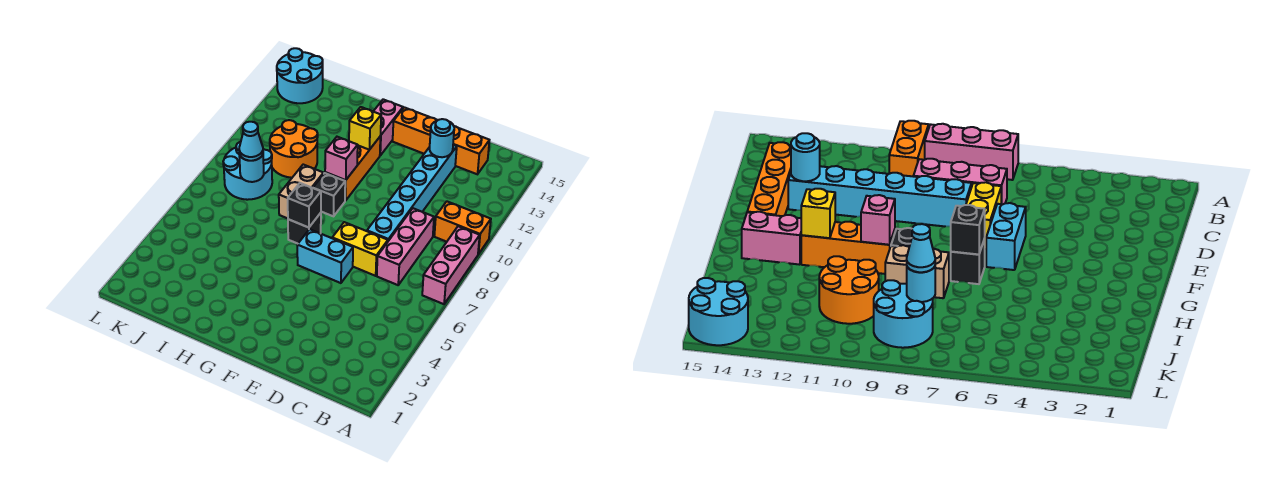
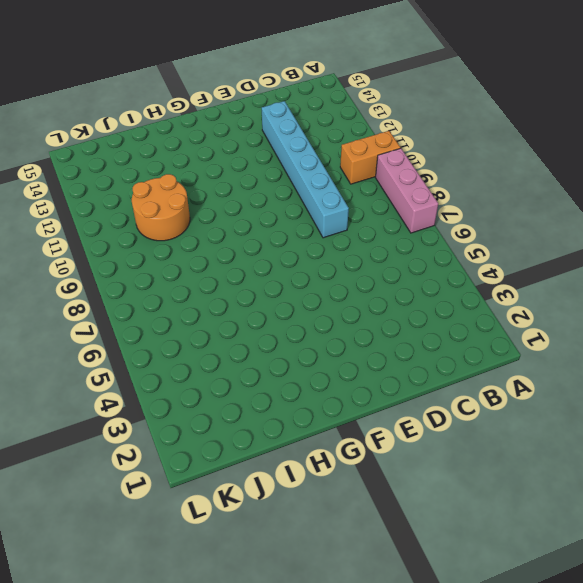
none -> pink 1x3 brick [377,208,434,285]
none -> orange 1x4 brick [393,107,489,174]
none -> yellow 1x2 brick [332,222,388,276]

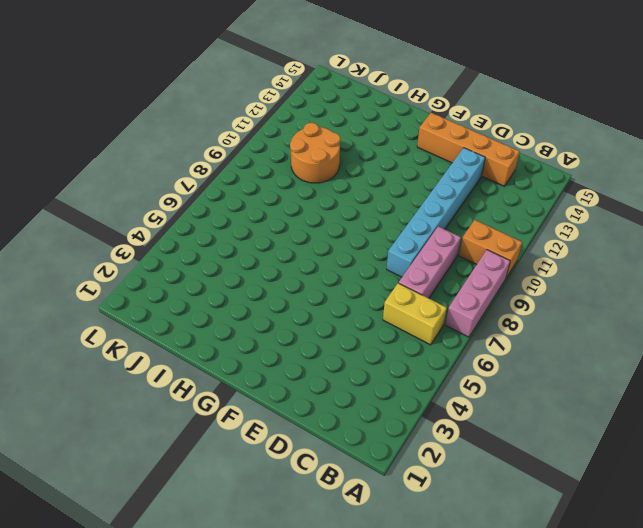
yellow 1x2 brick [383,283,447,345] -> yellow 1x2 brick moved to [332,222,388,276]
none -> cyan 1x2 brick [297,229,353,283]
none -> black 1x1 brick [288,213,321,244]
none -> black 1x1 brick [313,173,345,216]

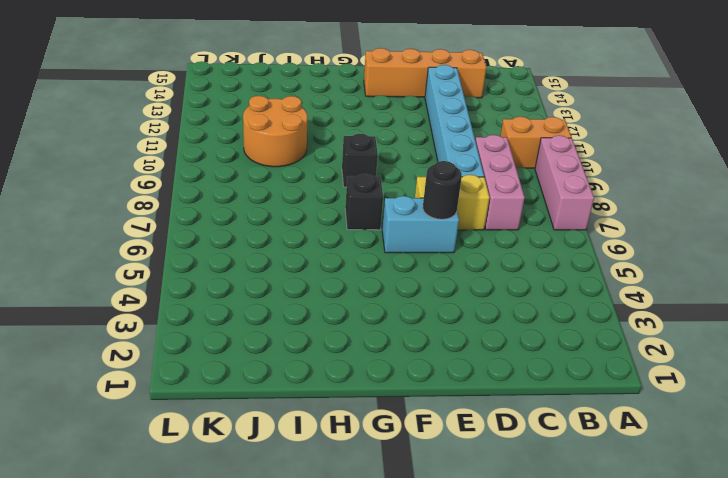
black 1x1 round brick [423,161,462,219] -> none
none -> orange 1x3 brick [325,137,380,201]
none -> pink 1x2 brick [373,99,403,155]
none -> tan 1x2 brick [279,165,324,218]

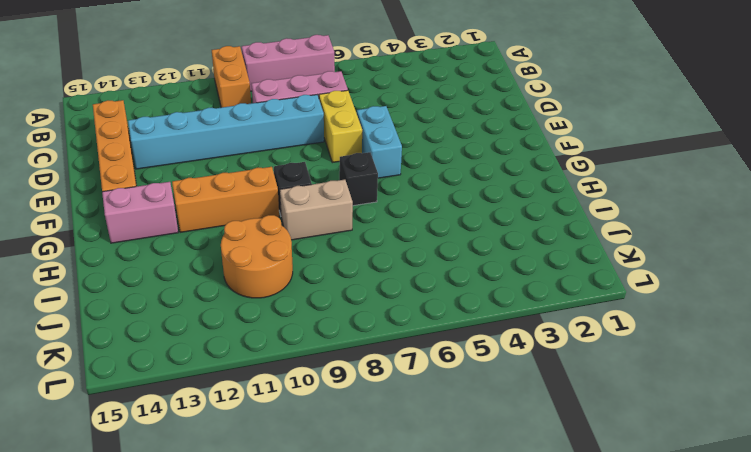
none -> cyan 2x2 round brick [223,142,272,200]
none -> cyan 2x2 round brick [277,48,323,103]
none -> cyan 1x1 round brick [430,119,454,157]

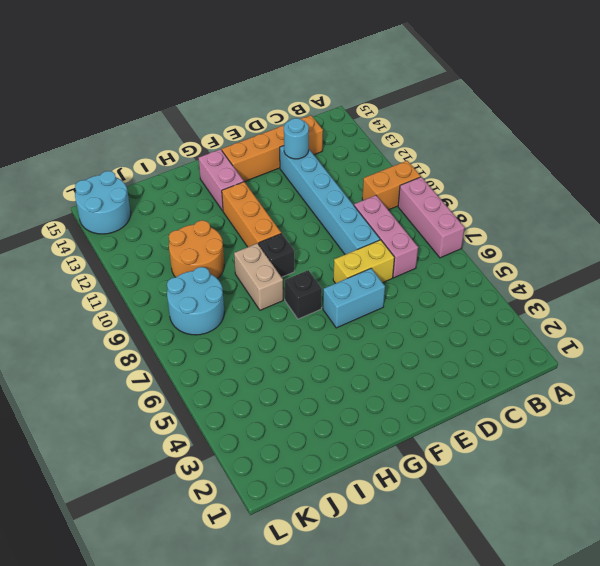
none -> black 1x1 brick [288,183,321,228]
none -> pink 1x1 brick [325,137,358,180]
none -> yellow 1x1 brick [349,107,381,150]

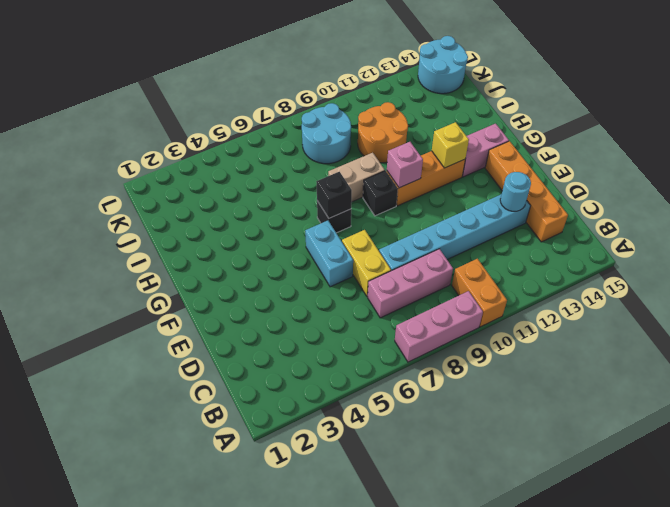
none -> cyan 1x1 round brick [239,154,264,182]
none -> cyan 1x1 cone [239,122,263,161]

